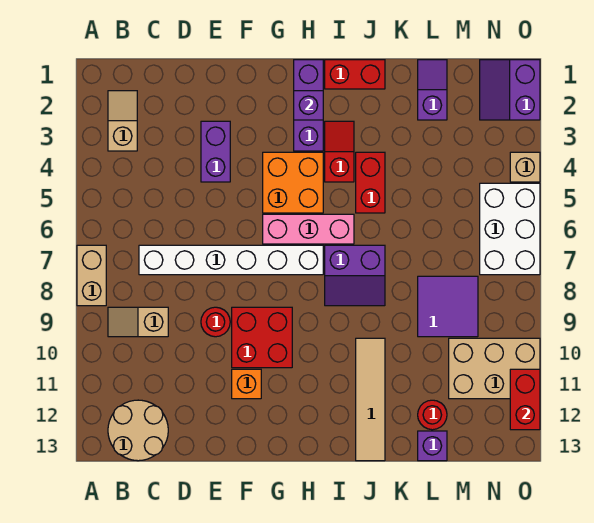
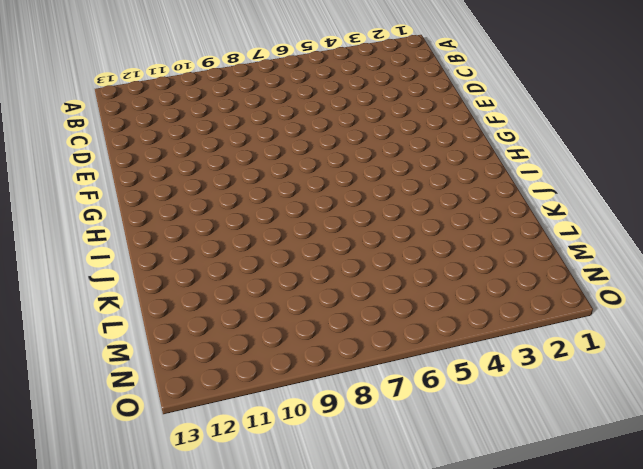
none -> tan 1x2 brick [77,245,106,306]
none -> tan 1x2 slope [108,91,137,151]
none -> tan 1x2 slope [108,307,168,337]

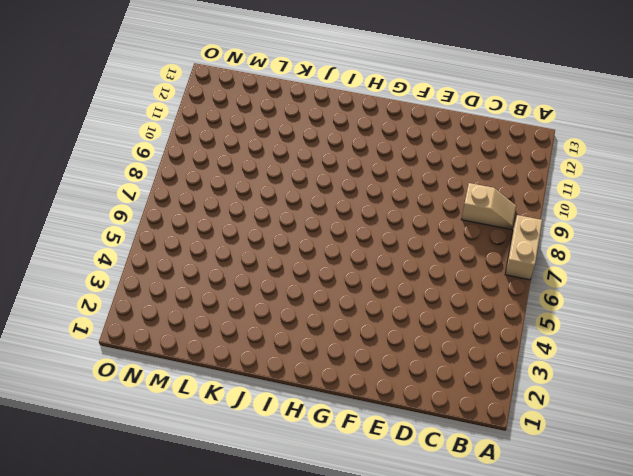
none -> tan 1x2 slope [108,91,137,151]
none -> tan 2x2 round brick [108,400,168,461]
none -> white 1x6 brick [139,245,323,275]

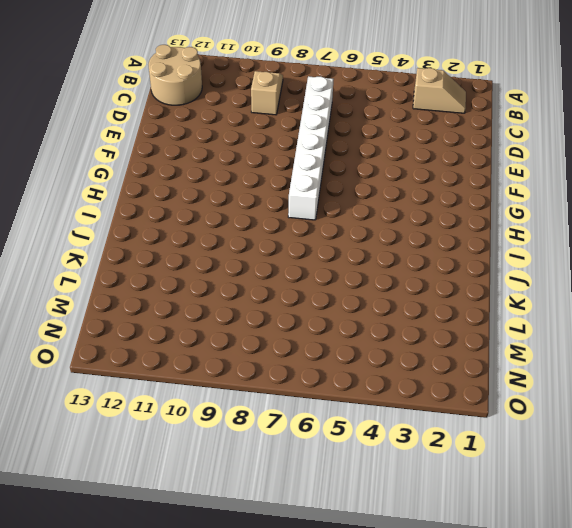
none -> tan 1x2 brick [77,245,106,306]
none -> purple 1x2 brick [201,121,230,182]
none -> red 1x1 round brick [201,307,230,337]

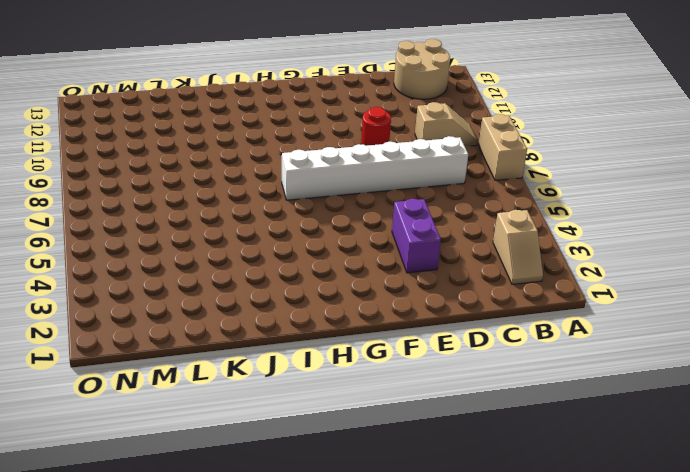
none -> red 2x2 brick [232,307,292,368]
none -> orange 1x1 brick [232,369,261,399]
none -> orange 2x2 brick [263,152,323,213]

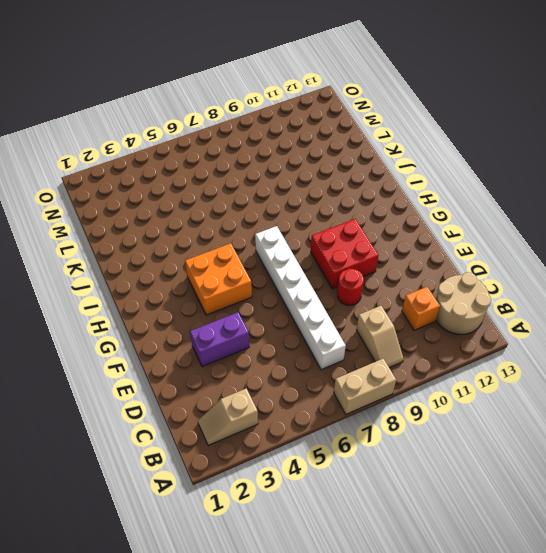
orange 1x1 brick [402,287,440,330] -> orange 1x1 brick moved to [232,369,261,399]
none -> pink 1x3 brick [263,214,354,244]
none -> purple 1x3 brick [294,60,323,151]
none -> red 1x2 brick [325,60,385,89]

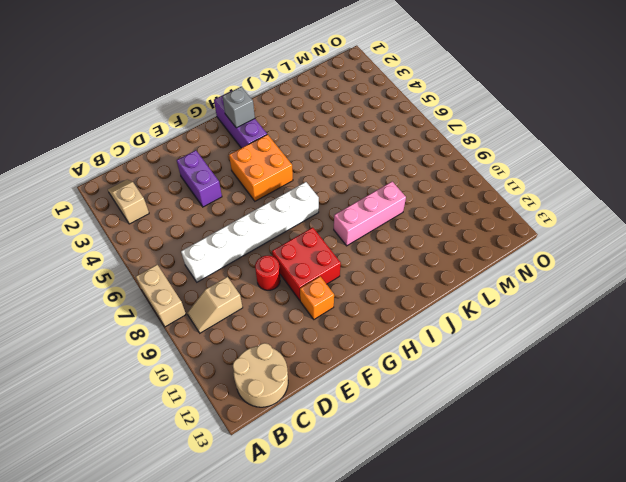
grey 1x1 brick [222,87,255,128] -> purple 1x1 brick [294,91,323,120]
pink 1x3 brick [334,182,406,246] -> pink 1x3 brick moved to [263,214,354,244]
none -> red 1x2 brick [325,60,385,89]
none -> red 1x2 slope [325,121,354,182]
none -> purple 2x2 slope [325,245,385,306]

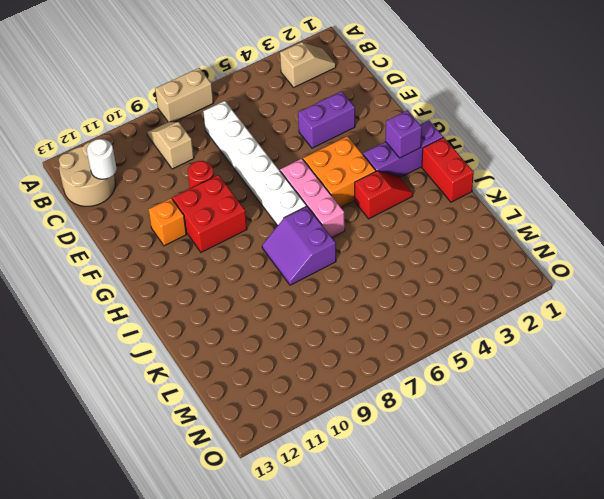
white 1x1 round brick [87,139,116,179] -> none
none -> red 1x2 brick [356,152,385,213]
none -> tan 1x4 tile [356,338,385,461]
none -> purple 1x2 slope [418,60,447,120]

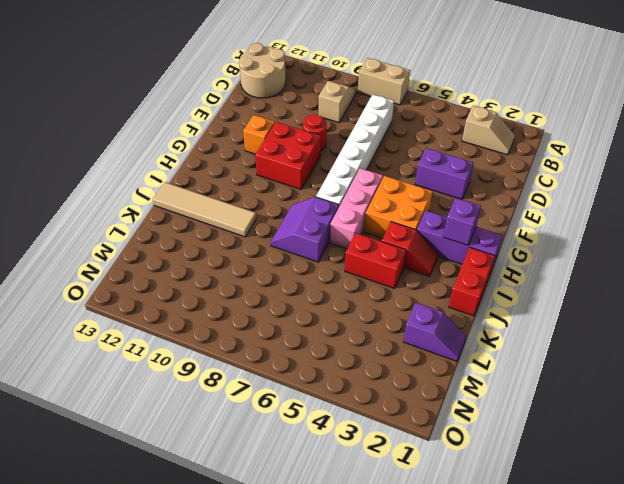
none -> purple 2x2 tile [418,276,478,337]
none -> red 1x1 round brick [418,400,447,430]
none -> purple 1x1 brick [418,431,447,461]

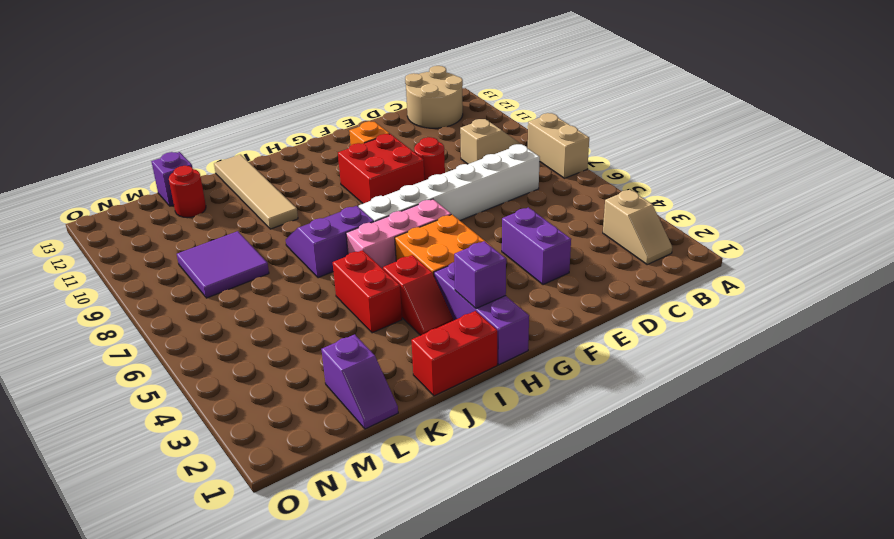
none -> tan 2x3 brick [449,338,540,399]
none -> purple 2x2 slope [480,60,540,120]
none -> white 2x3 brick [480,183,540,275]

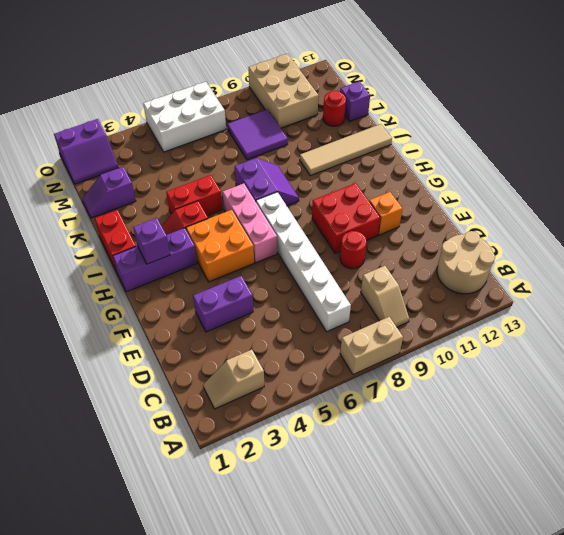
none -> tan 1x1 brick [510,152,540,182]
none -> red 1x2 brick [510,369,540,430]

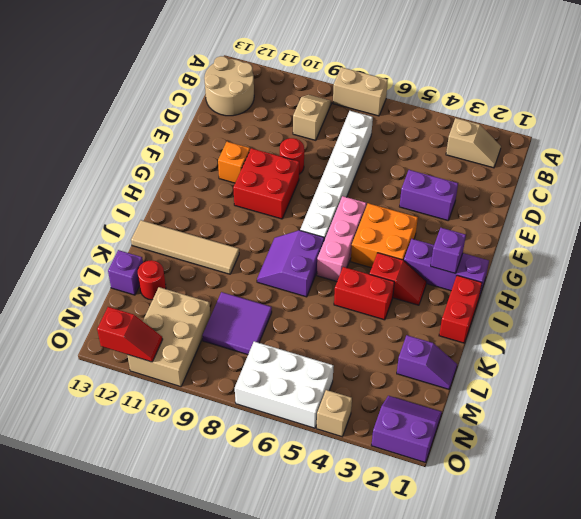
red 1x2 slope [97,307,163,362] -> red 1x2 brick [510,369,540,430]

